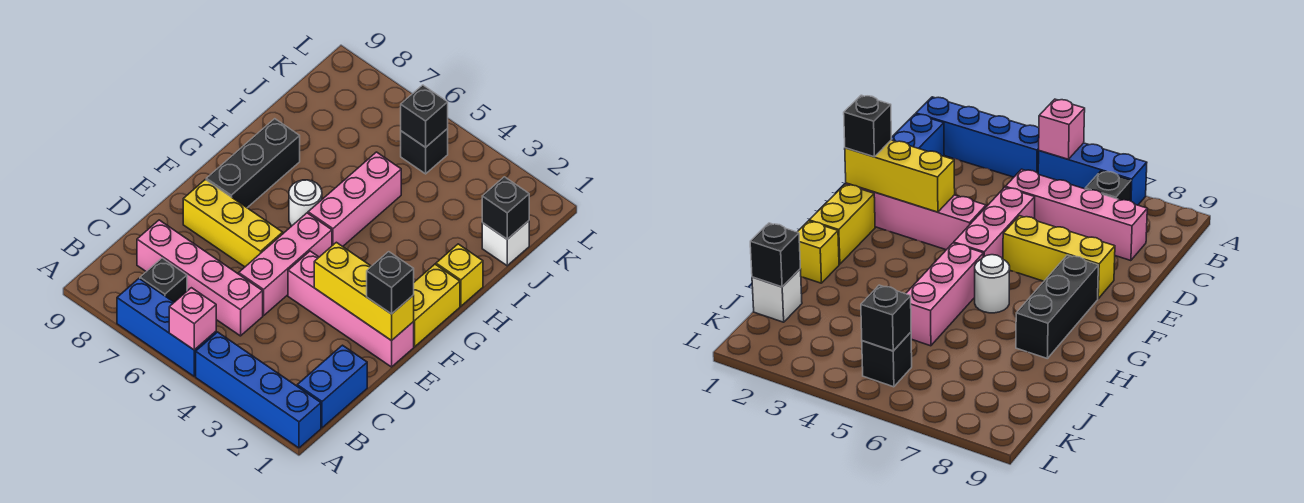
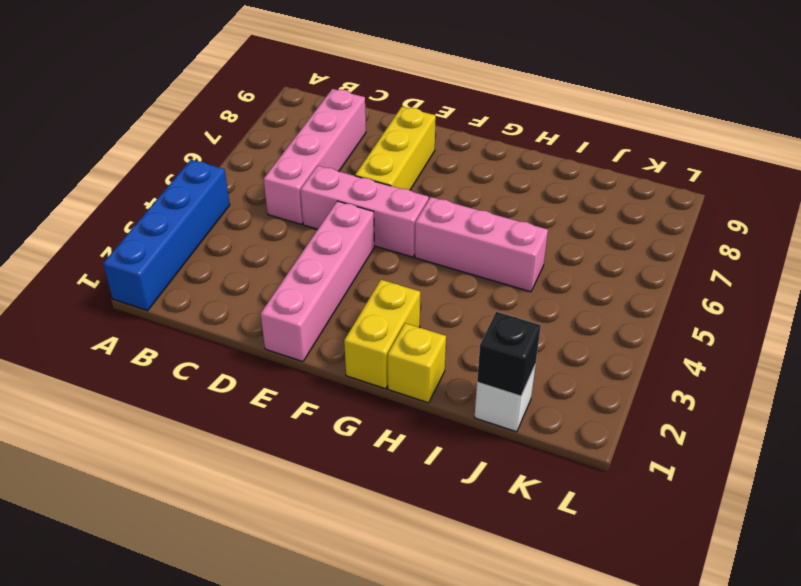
yellow 1x2 brick [344,280,420,389] -> yellow 1x2 brick turned to [413,264,460,347]
none -> blue 1x3 brick [117,279,216,376]
none -> blue 1x2 brick [297,345,367,428]
none -> black 1x1 brick [140,258,187,302]

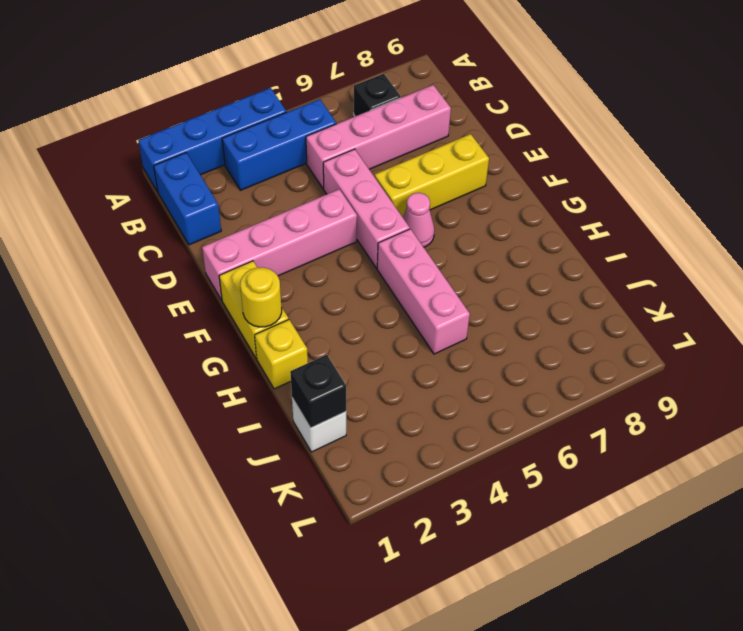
blue 1x3 brick [222,99,336,190] -> blue 1x3 brick moved to [117,279,216,376]
pink 1x1 cone [403,193,434,247] -> none
yellow 1x1 round brick [240,267,282,327] -> none
none -> black 1x3 brick [206,119,300,208]
none -> white 1x1 round brick [289,180,322,226]
none -> black 1x1 brick [401,129,448,174]

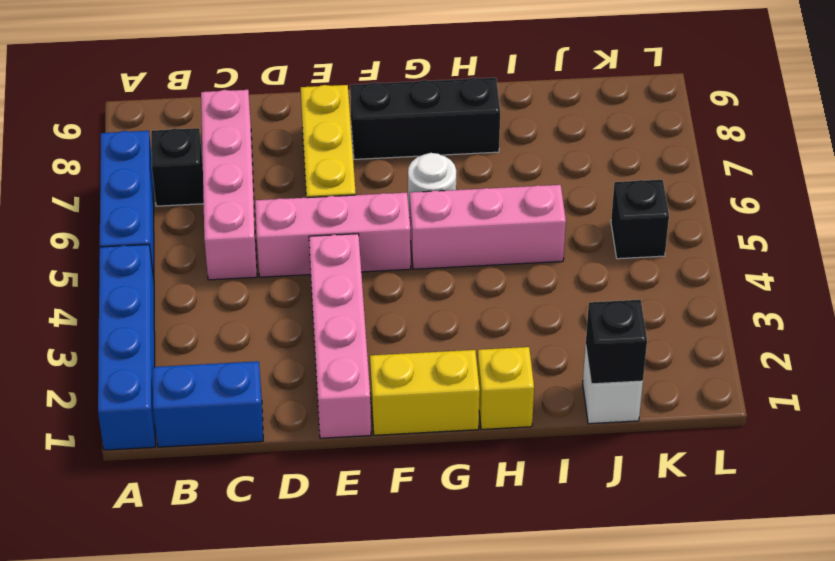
none -> pink 1x1 brick [169,288,216,350]
none -> yellow 1x3 brick [314,242,414,341]
none -> black 1x1 brick [401,85,448,147]

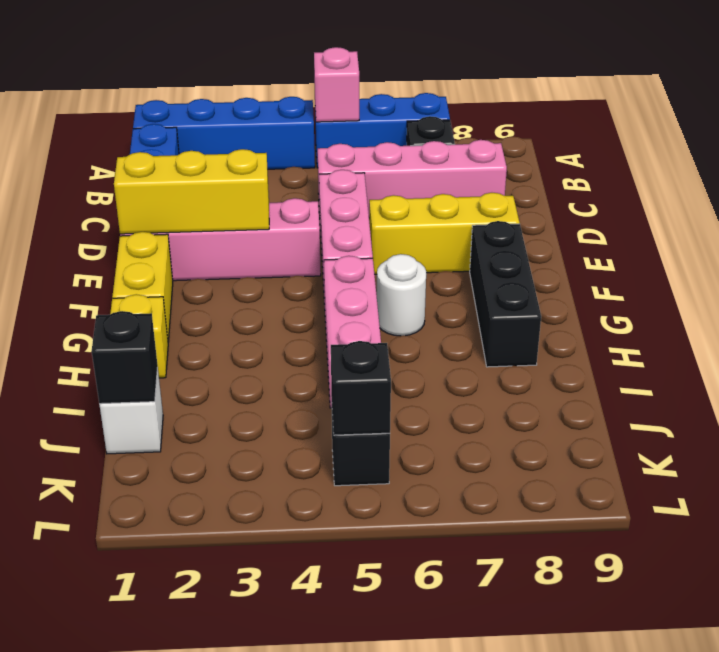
none -> black 1x1 brick [367,252,414,314]

